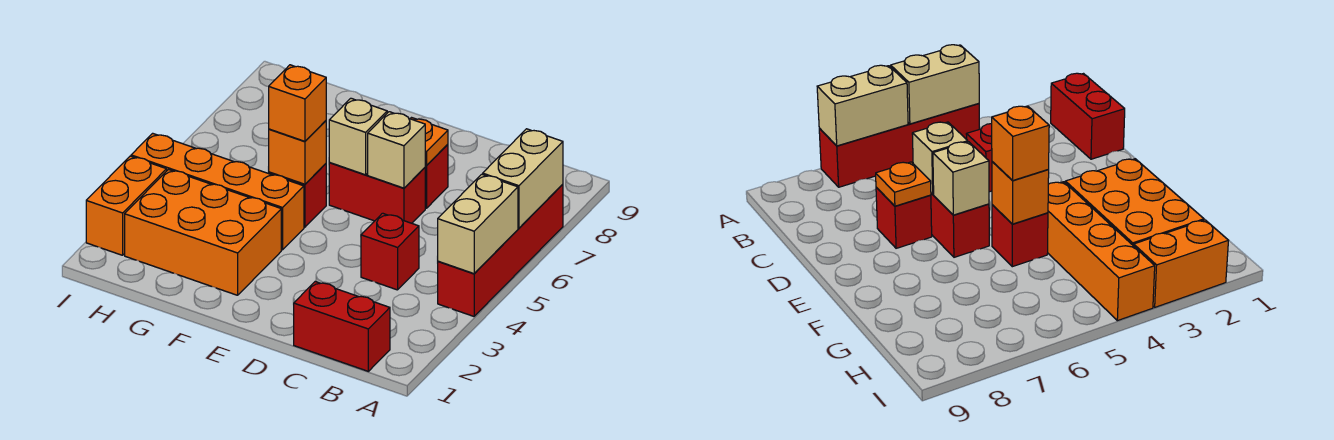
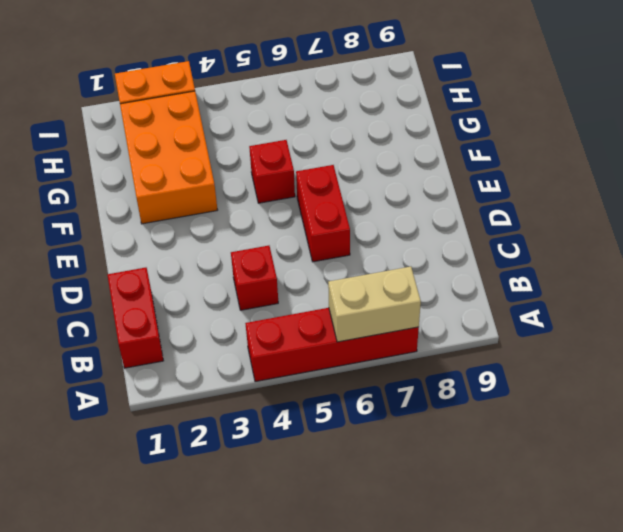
none -> red 1x1 brick [425,144,448,208]
none -> orange 1x4 brick [131,133,304,250]
none -> tan 1x2 brick [437,174,518,274]

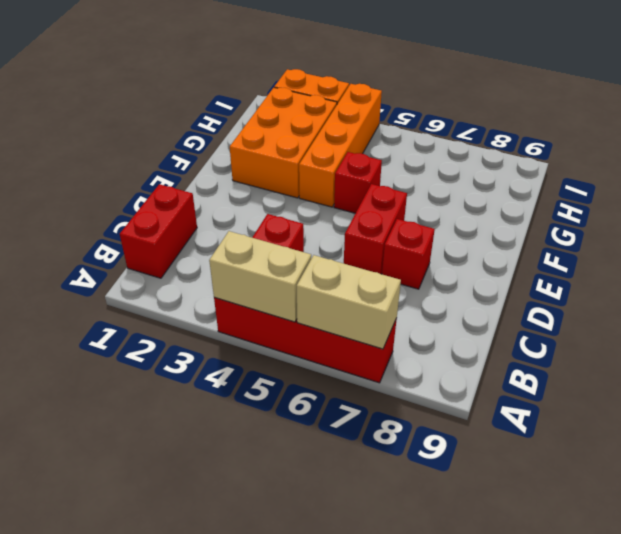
none -> tan 1x1 brick [368,112,426,188]
none -> orange 1x1 plate [410,118,448,165]
none -> tan 1x1 brick [329,98,387,175]

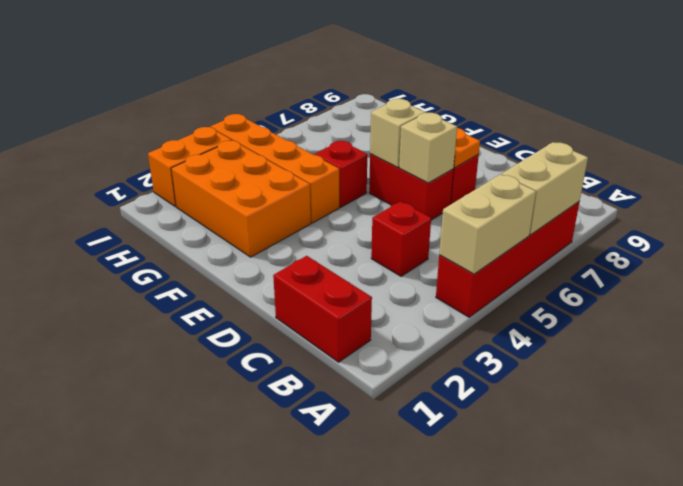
none -> orange 1x1 brick [268,121,326,184]
none -> orange 1x1 brick [269,65,326,141]

